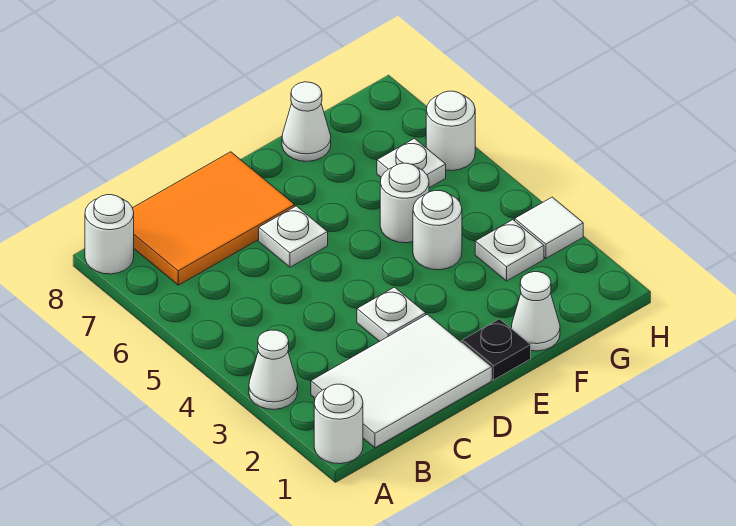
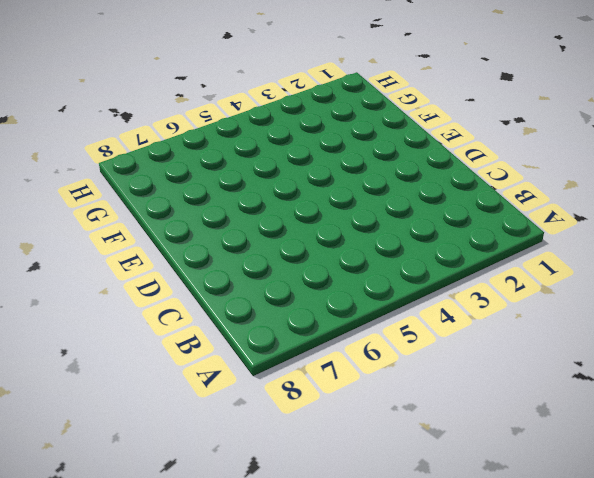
none -> white 1x1 round brick [314,384,363,464]
none -> white 1x1 cone [249,330,298,409]
none -> white 1x1 round brick [85,195,134,274]

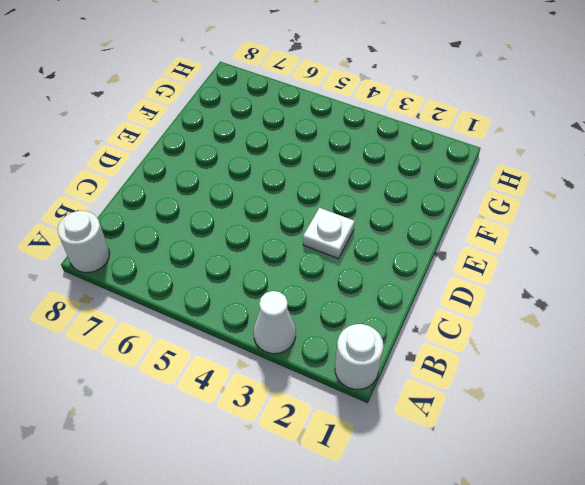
none -> white 2x3 tile [311,314,491,448]
none -> orange 2x3 tile [133,152,295,285]
none -> white 1x1 plate [259,206,328,267]

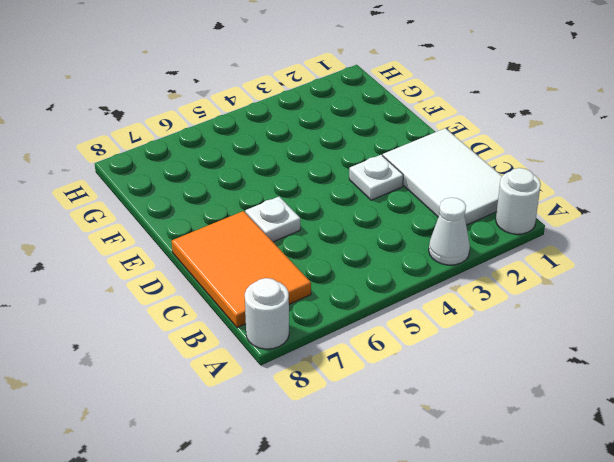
none -> black 1x1 plate [462,319,531,380]
none -> white 1x1 cone [511,272,560,351]
none -> white 1x1 round brick [413,191,462,270]

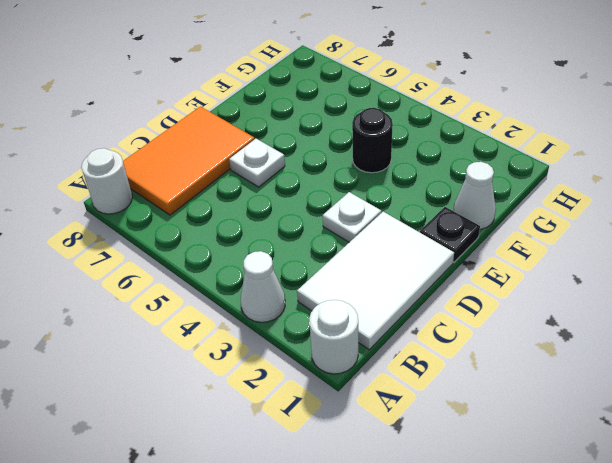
black 1x1 round brick [352,108,393,173] -> white 1x1 round brick [413,191,462,270]
none -> white 1x1 round brick [380,163,429,243]
none -> white 1x1 cone [282,82,331,161]
none -> white 1x1 plate [475,220,544,281]

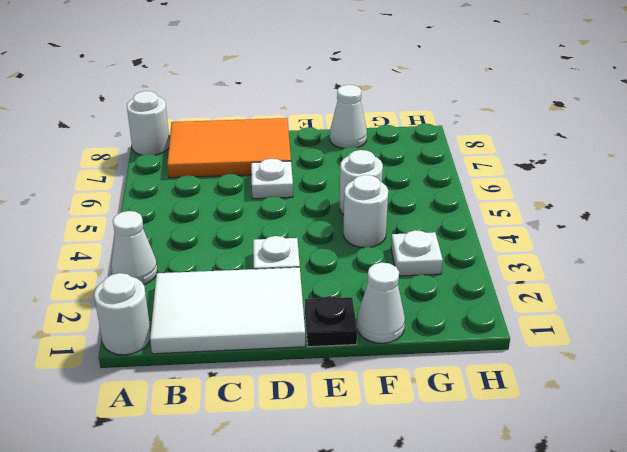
none -> white 1x1 plate [377,139,446,188]
none -> white 1x1 tile [515,197,583,258]
none -> white 1x1 round brick [426,91,475,171]

